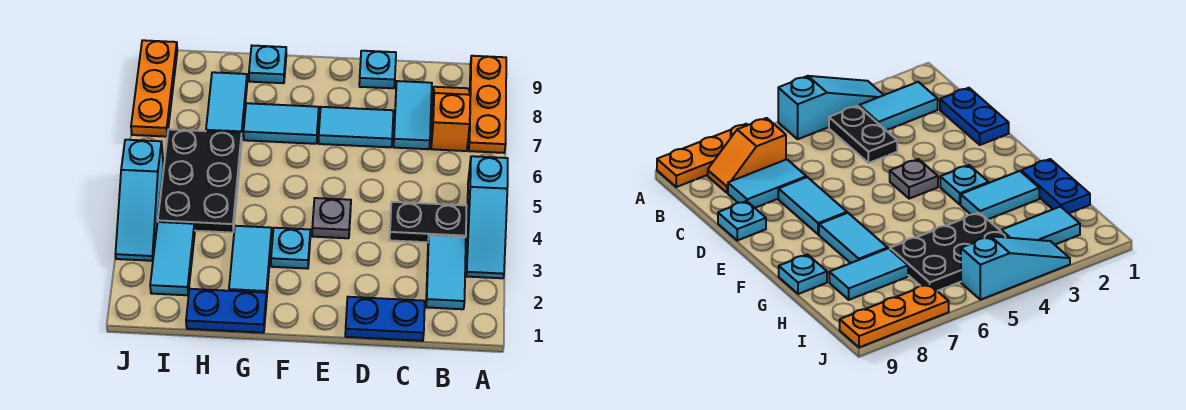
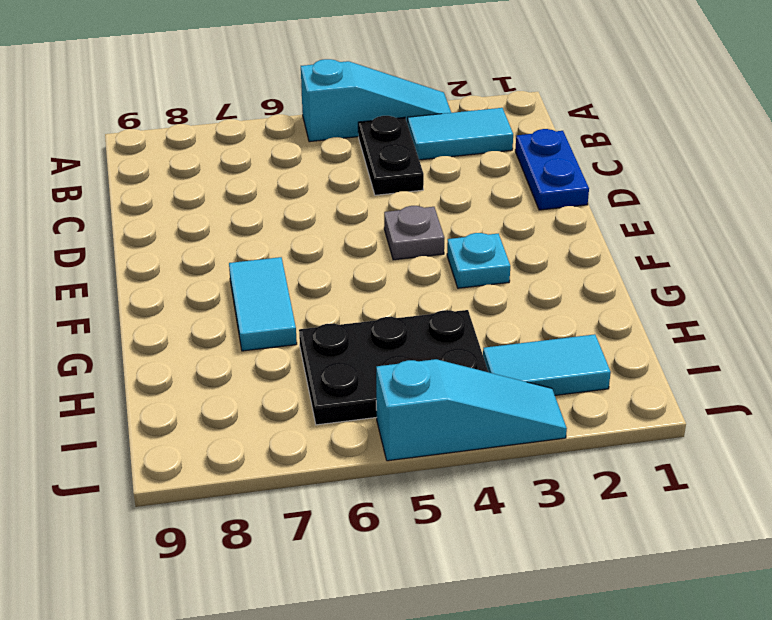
none -> orange 1x3 plate [469,56,506,153]
none -> orange 1x2 slope [431,87,470,151]
none -> cyan 1x2 tile [394,81,432,149]

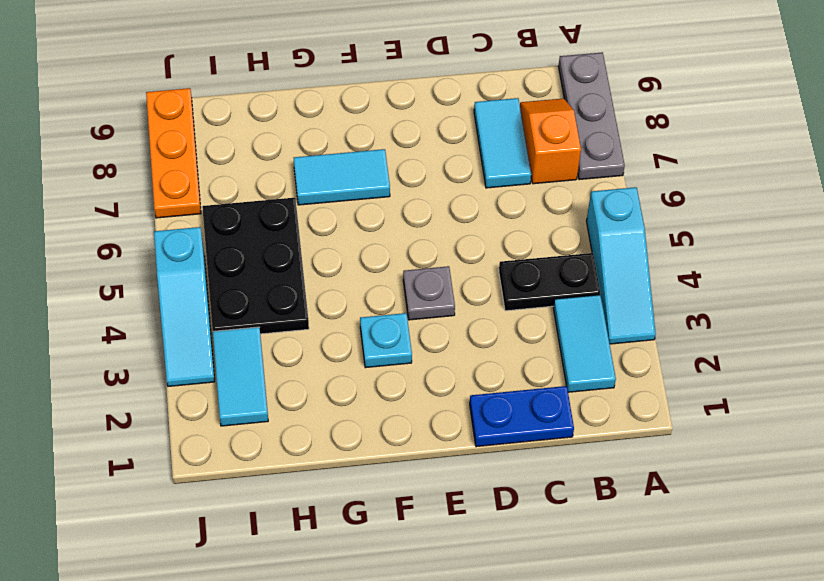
grey 1x3 plate [558,52,625,180] -> orange 1x3 plate [469,56,506,153]
none -> cyan 1x2 tile [319,107,393,147]
none -> cyan 1x1 plate [359,51,396,88]
none -> blue 1x2 plate [186,289,267,333]

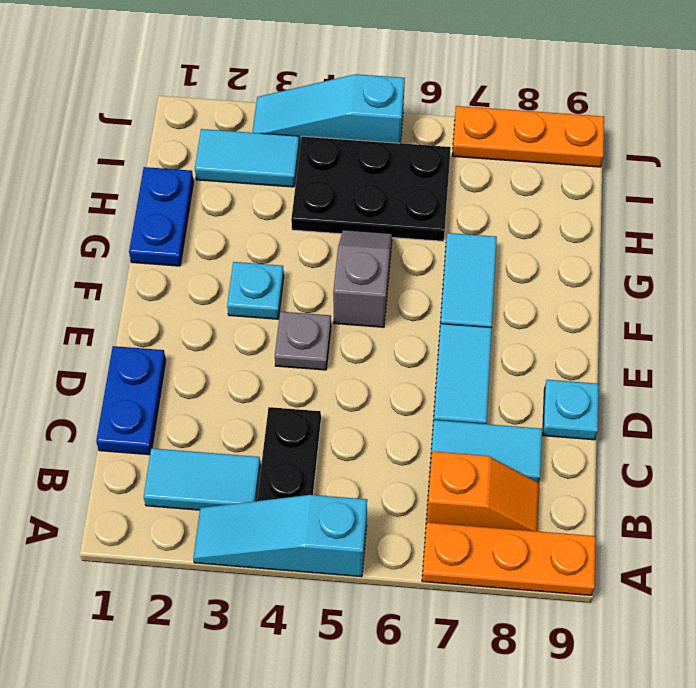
grey 1x2 slope [333,230,392,327] -> none
none -> cyan 1x2 tile [229,226,272,297]
none -> cyan 1x1 plate [249,46,286,83]
none -> cyan 1x2 tile [206,72,247,135]

